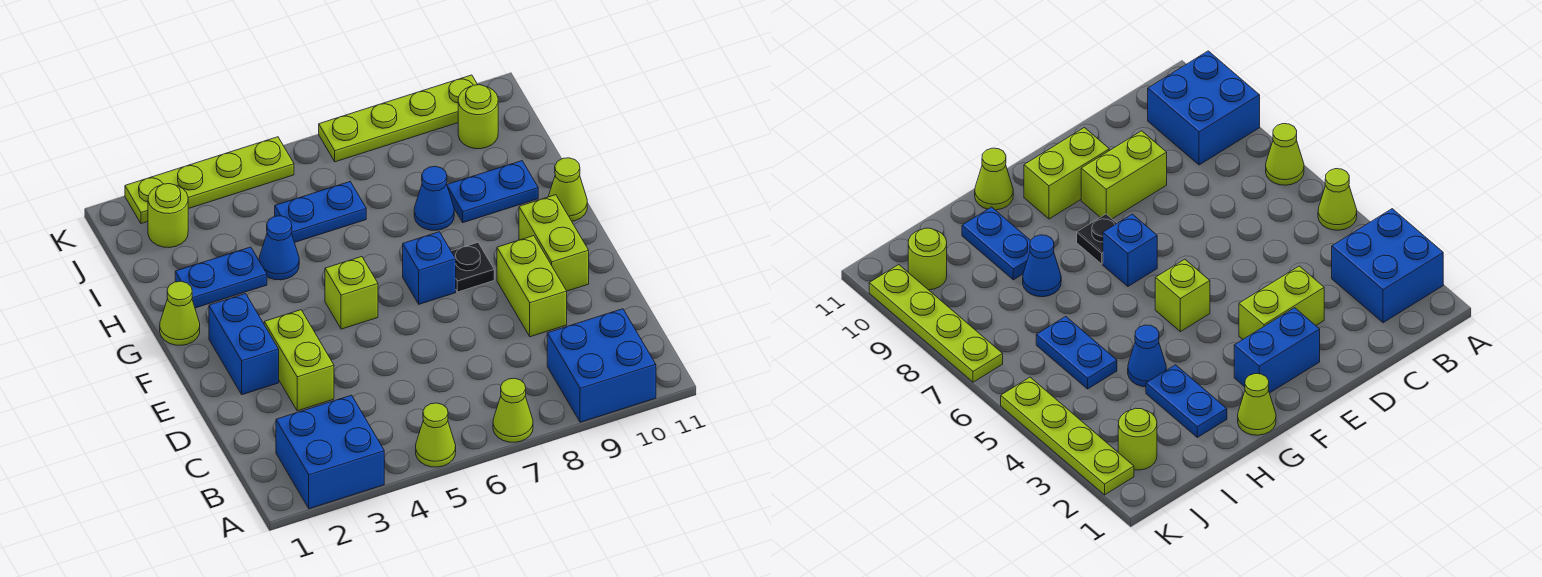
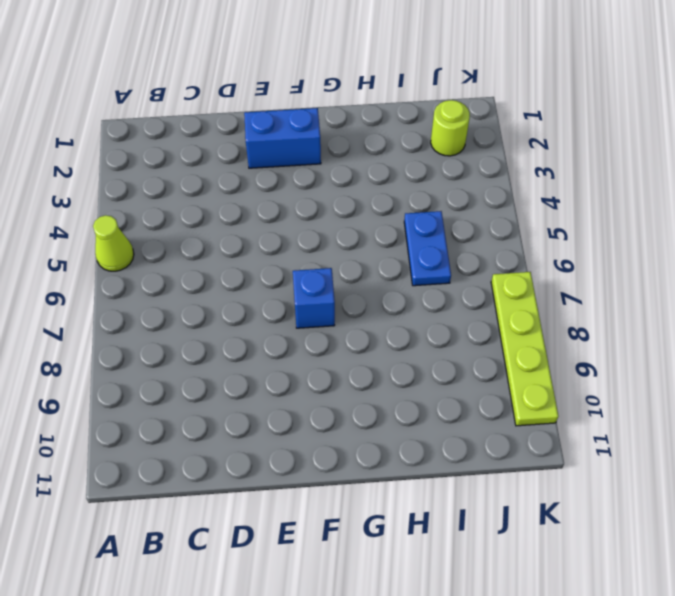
none -> blue 2x2 brick [276,395,384,509]
none -> lime 1x1 cone [493,378,533,442]
none -> blue 2x2 brick [547,309,656,422]

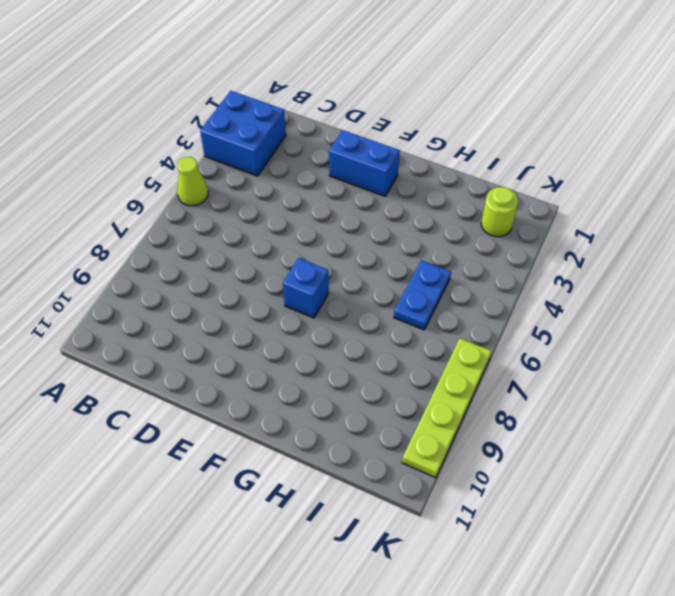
none -> lime 1x1 cone [493,378,533,442]
none -> blue 2x2 brick [547,309,656,422]
none -> lime 1x2 brick [264,310,334,411]

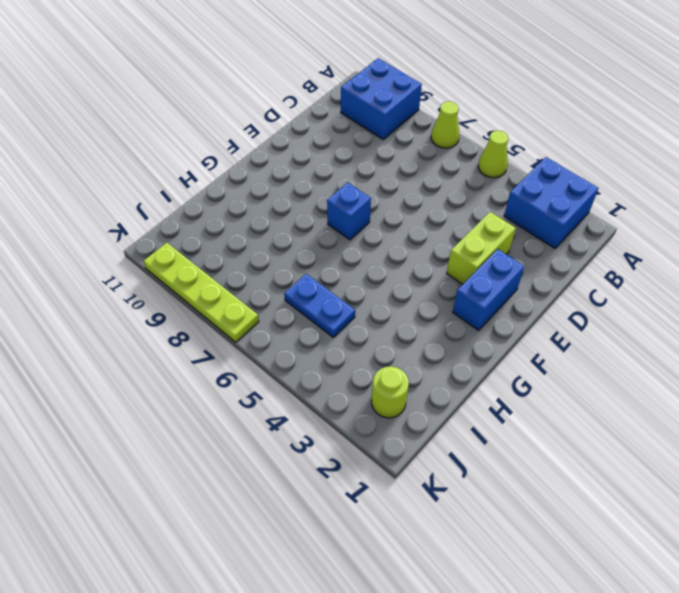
none -> lime 1x2 brick [497,236,567,337]
none -> lime 1x2 brick [519,195,589,291]
none -> lime 1x1 brick [325,257,378,329]

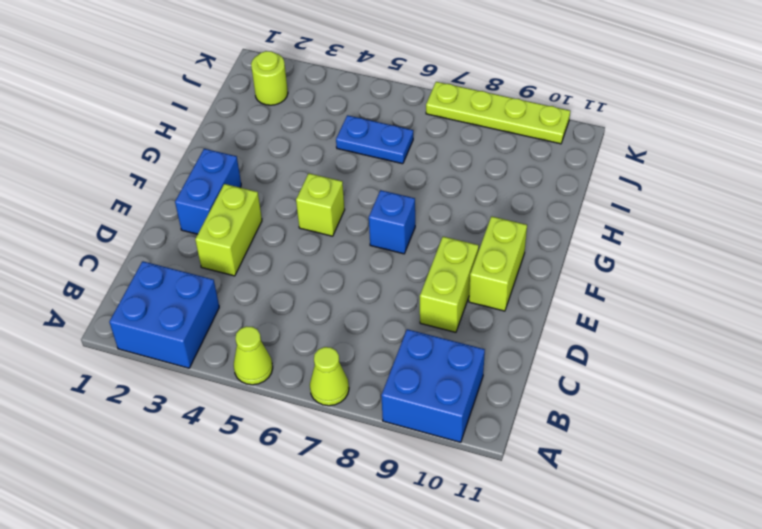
none -> black 1x1 plate [451,242,494,292]
none -> lime 1x1 cone [160,281,200,345]
none -> lime 1x1 cone [548,158,587,221]

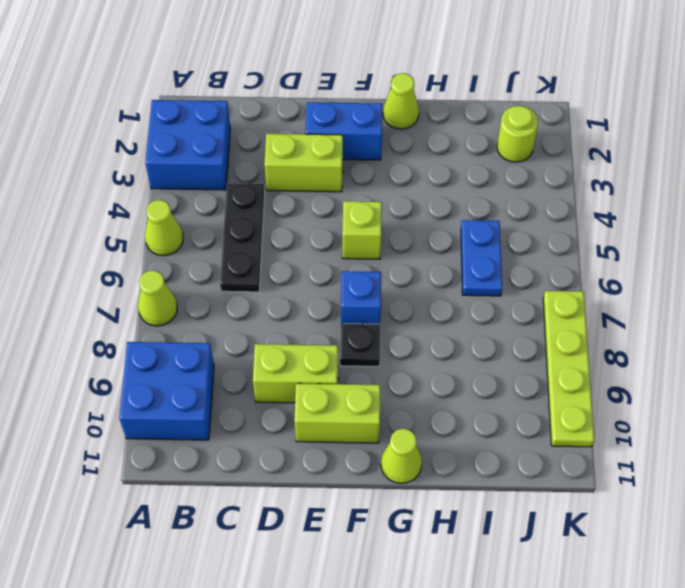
black 1x3 plate [220,183,265,292] -> none
none -> blue 1x2 plate [175,247,267,308]
none -> blue 1x1 cone [259,216,299,280]
none -> blue 1x1 cone [414,166,454,230]

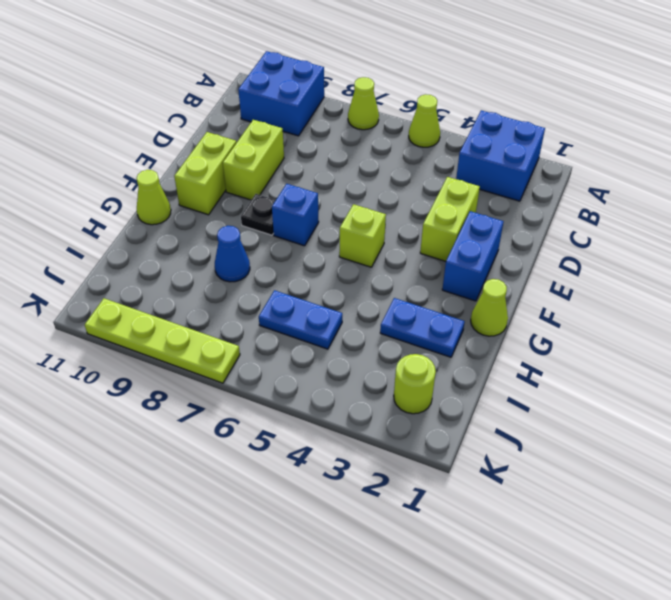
none -> blue 1x1 cone [259,216,299,280]
none -> blue 1x2 plate [447,161,538,223]
none -> lime 1x1 round brick [458,85,498,149]

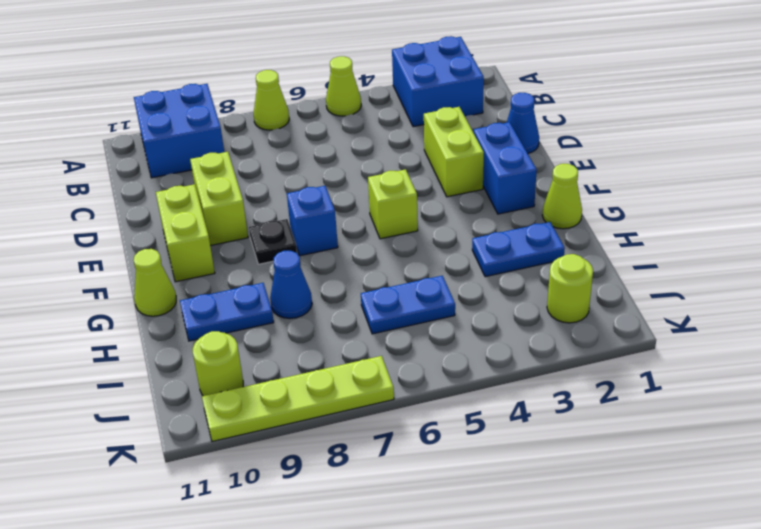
blue 1x1 cone [507,93,539,154] -> blue 1x1 cone moved to [259,216,299,280]
none -> lime 1x4 plate [125,137,294,224]

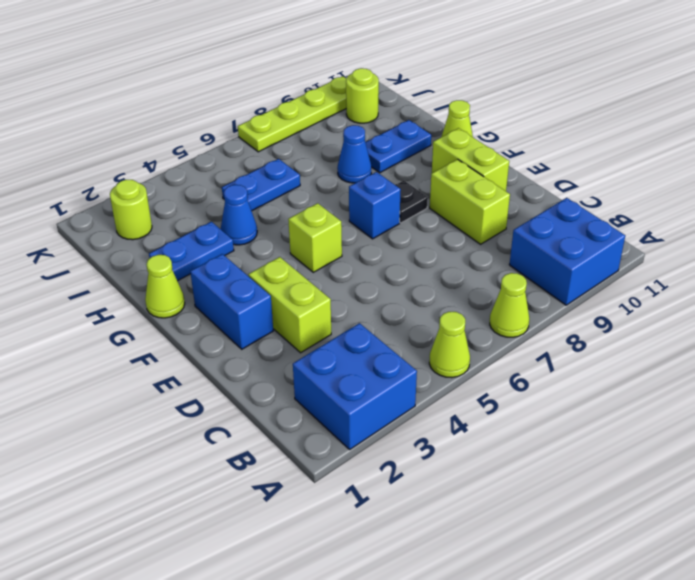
none -> lime 1x4 plate [125,137,294,224]

